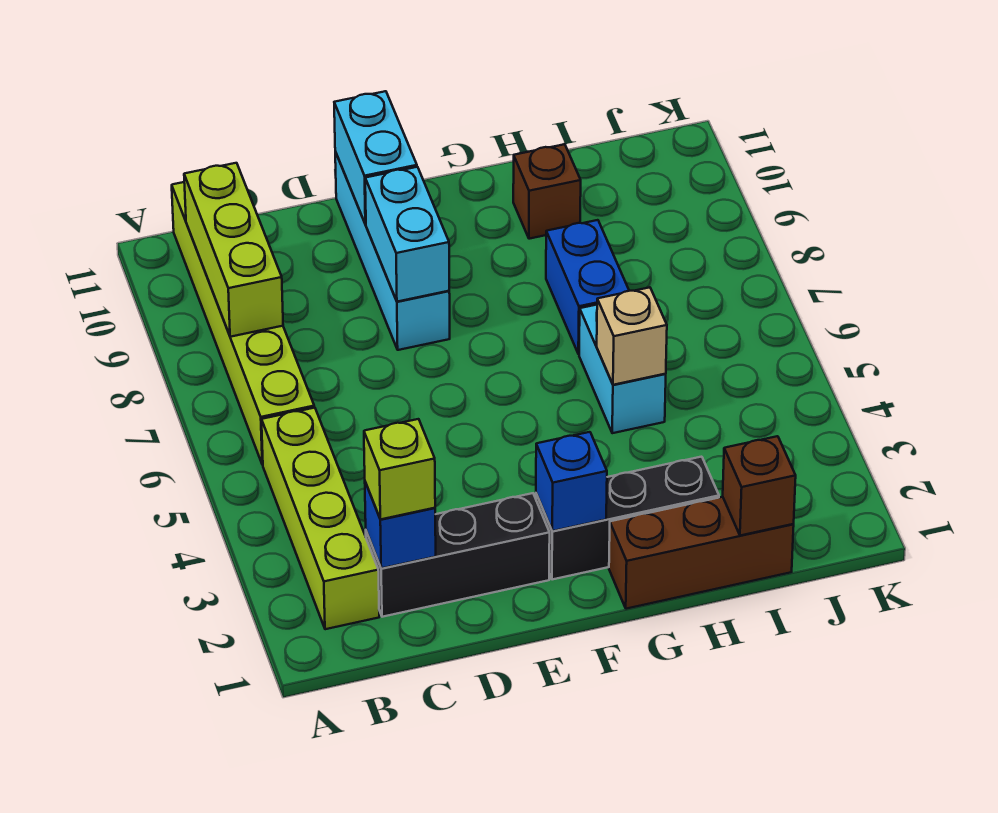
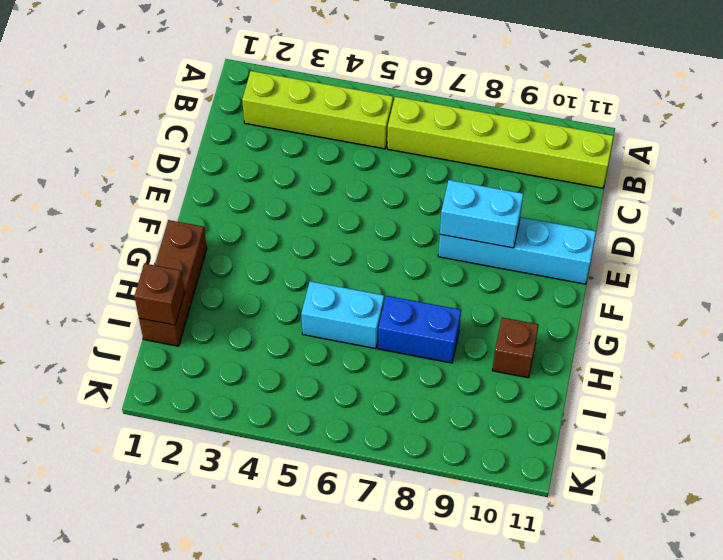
none -> black 1x3 brick [366,493,550,617]
none -> black 1x3 brick [536,457,719,580]
none -> lime 1x3 brick [184,163,283,337]

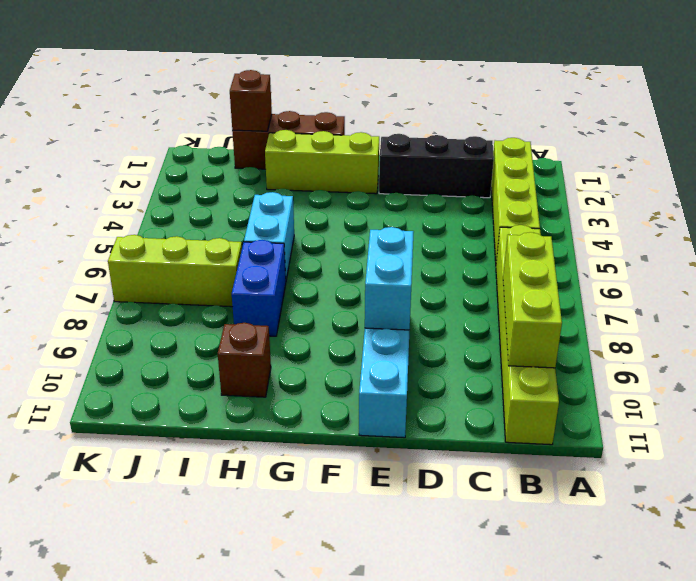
lime 1x3 brick [265,130,379,194] -> black 1x3 brick [536,457,719,580]
lime 1x3 brick [108,235,242,307] -> none
none -> blue 1x1 brick [365,482,436,568]
none -> cyan 1x2 brick [334,91,417,224]
none -> blue 1x1 brick [536,432,607,531]

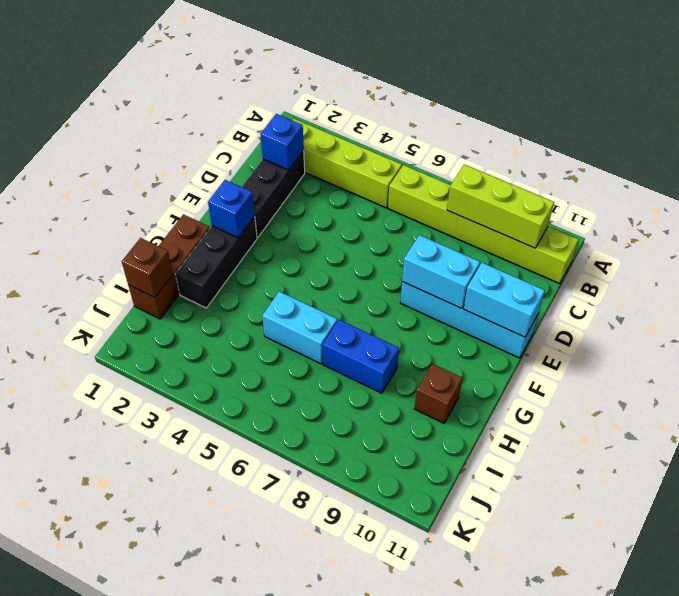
none -> tan 1x1 brick [597,287,667,385]
none -> lime 1x1 brick [364,419,435,519]

